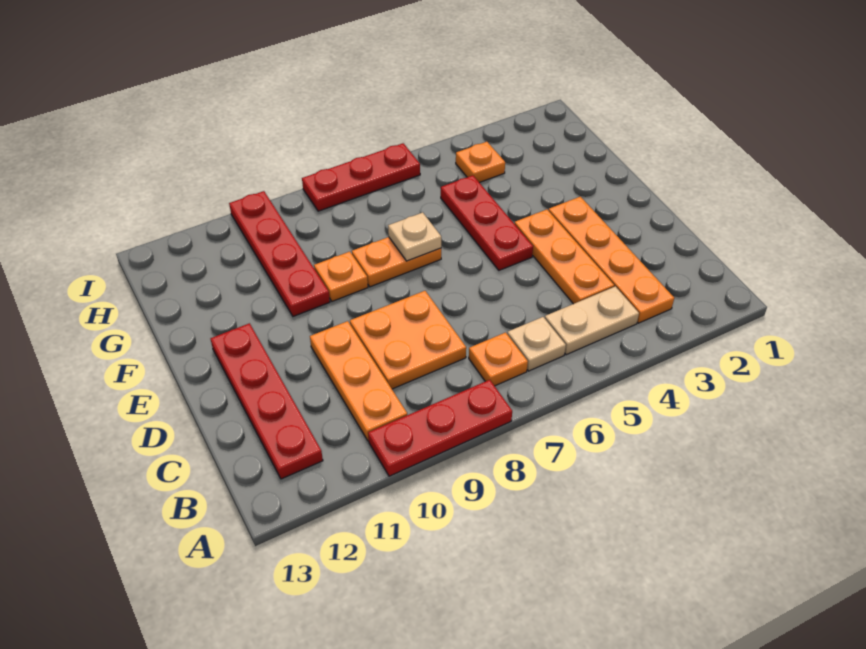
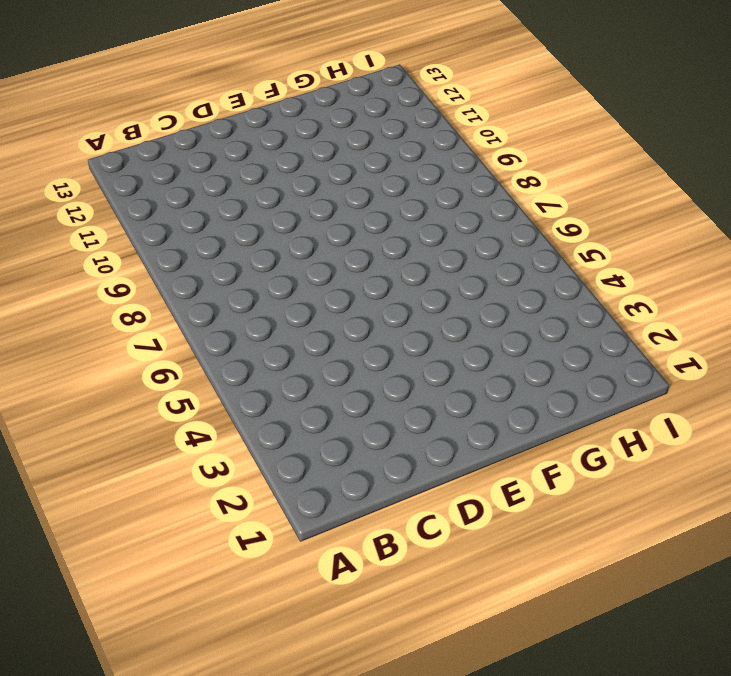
none -> red 1x3 plate [368,380,512,476]
none -> orange 1x4 plate [549,197,674,323]
none -> tan 1x2 plate [545,286,639,355]

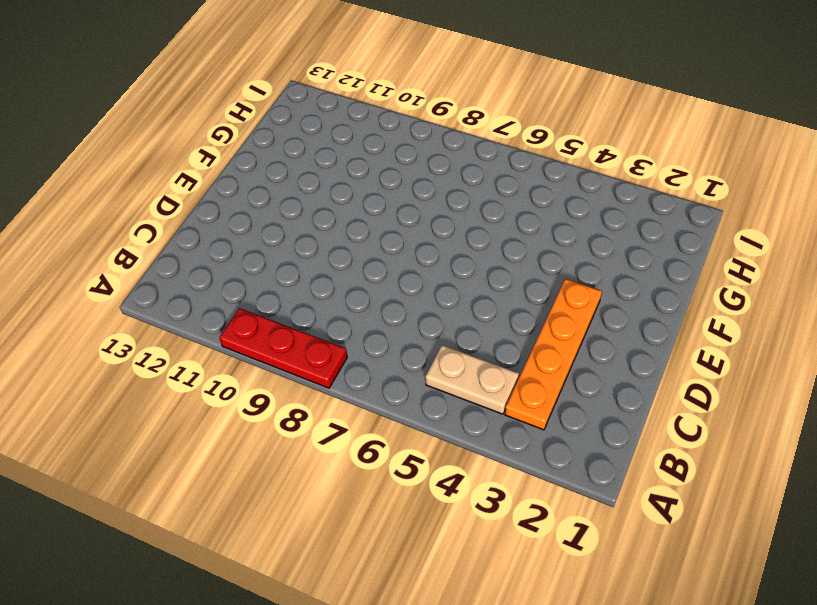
none -> tan 1x1 plate [507,317,566,371]
none -> orange 1x1 plate [469,332,528,386]
none -> orange 1x3 plate [310,321,407,441]

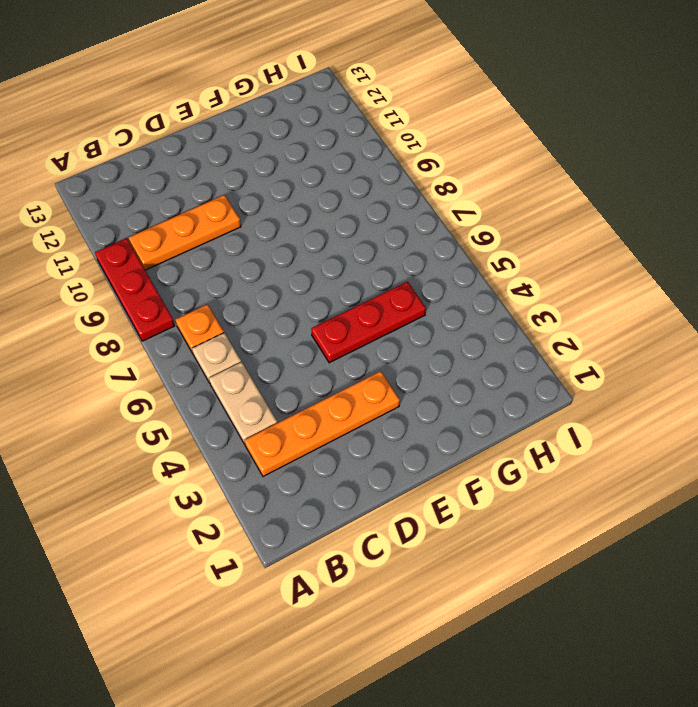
none -> red 1x4 plate [210,323,323,479]
none -> orange 1x3 plate [515,210,614,304]
none -> orange 2x2 plate [350,291,466,389]

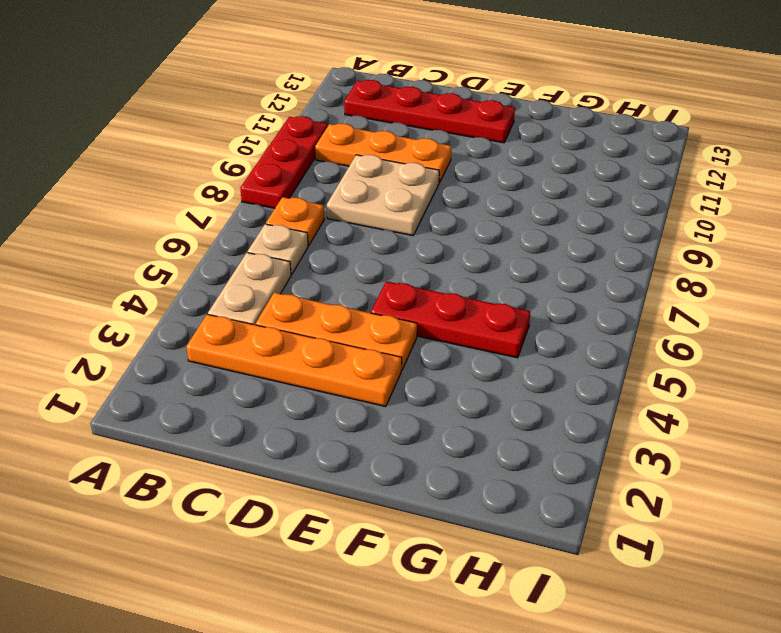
tan 2x2 plate [327,155,439,236] -> orange 2x2 plate [350,291,466,389]
none -> orange 1x2 plate [352,237,441,287]
none -> orange 1x1 plate [314,252,368,301]
none -> red 1x4 plate [229,191,330,316]

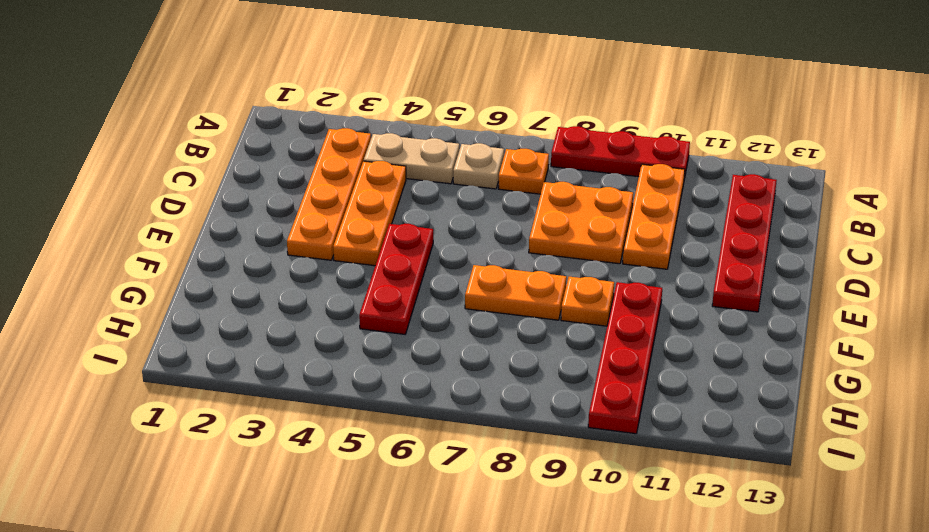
none -> orange 1x1 plate [456,142,505,183]
none -> red 1x3 plate [302,143,420,211]
none -> tan 1x1 plate [388,212,441,261]

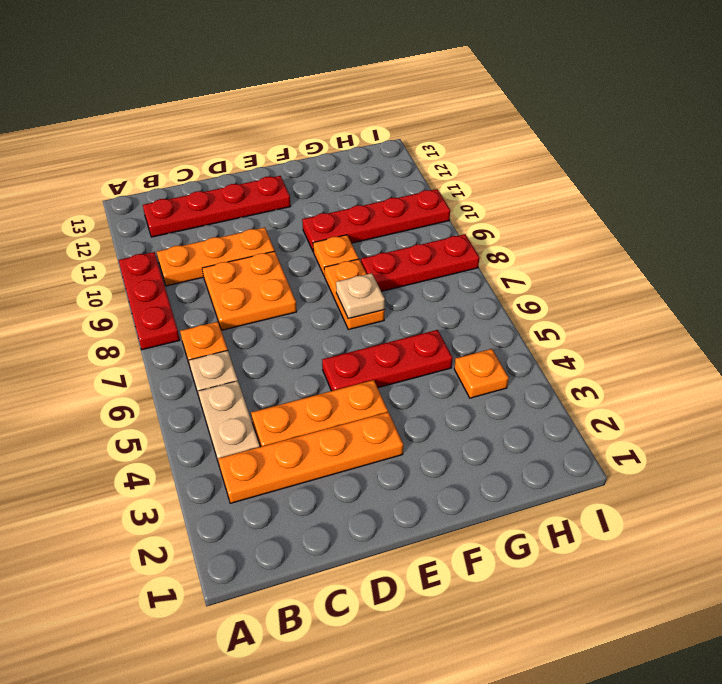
red 1x3 plate [361,234,479,291] -> red 1x3 plate turned to [302,143,420,211]

